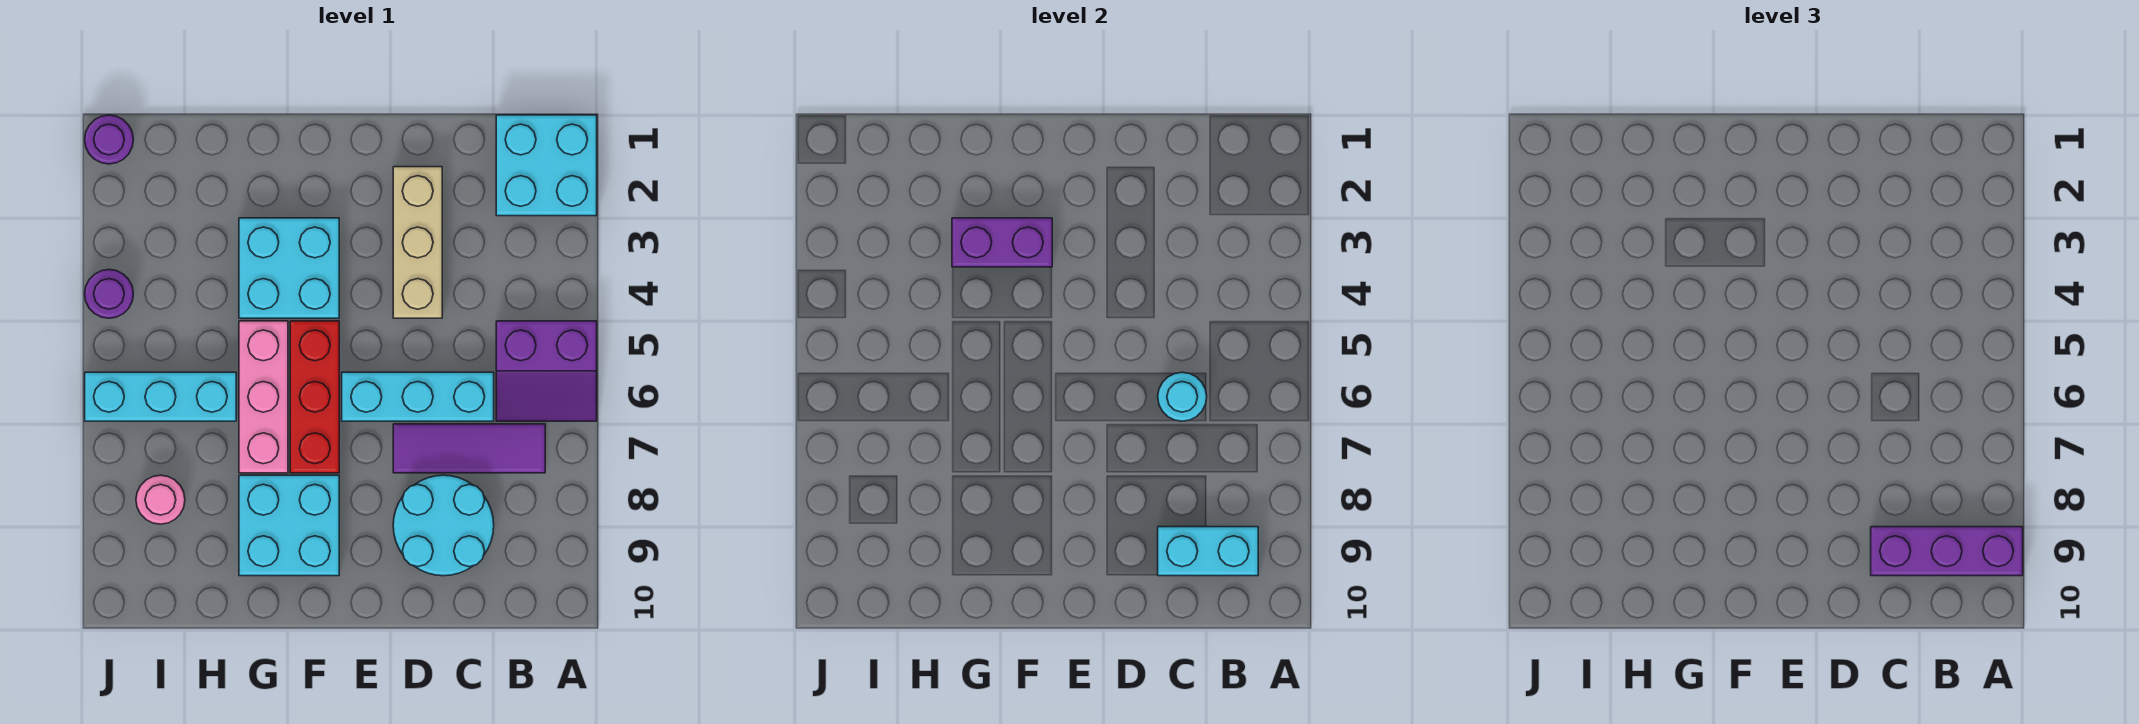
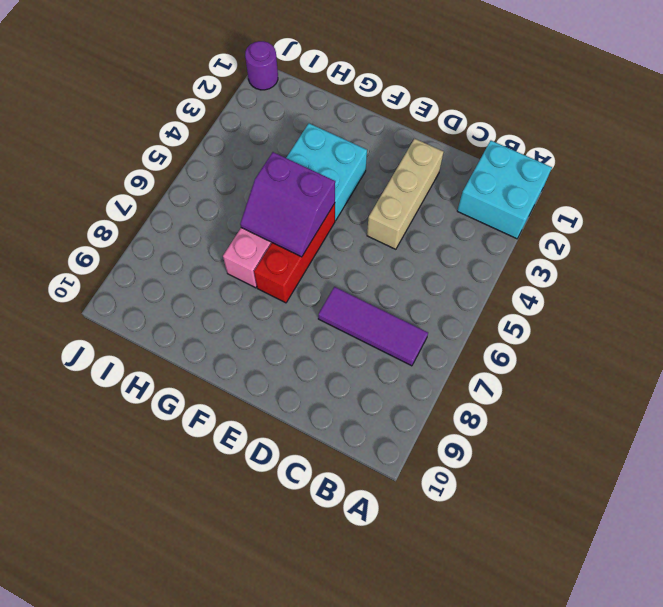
purple 2x2 slope [240,152,335,257] -> purple 2x2 slope moved to [496,321,597,421]
none -> cyan 1x3 brick [342,372,494,421]
none -> cyan 2x2 round brick [393,475,494,576]
none -> cyan 2x2 brick [239,475,339,576]

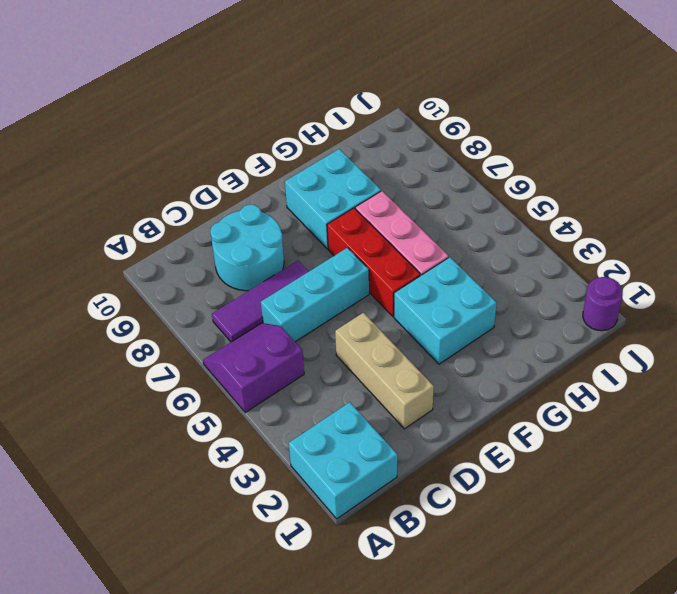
none -> cyan 1x3 brick [85,372,236,421]
none -> pink 1x1 round brick [136,475,185,524]
none -> purple 1x1 round brick [85,270,133,318]

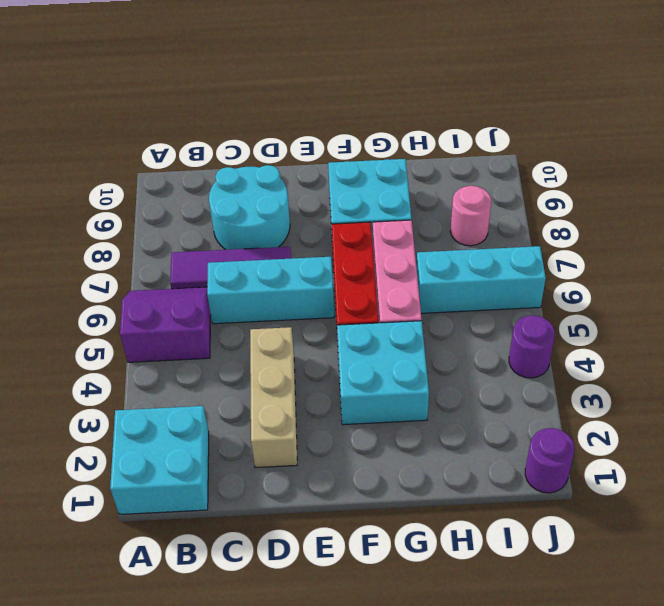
none -> cyan 1x2 brick [1158,527,1258,576]
none -> cyan 1x1 round brick [1158,372,1207,421]
none -> purple 1x2 brick [952,218,1052,267]

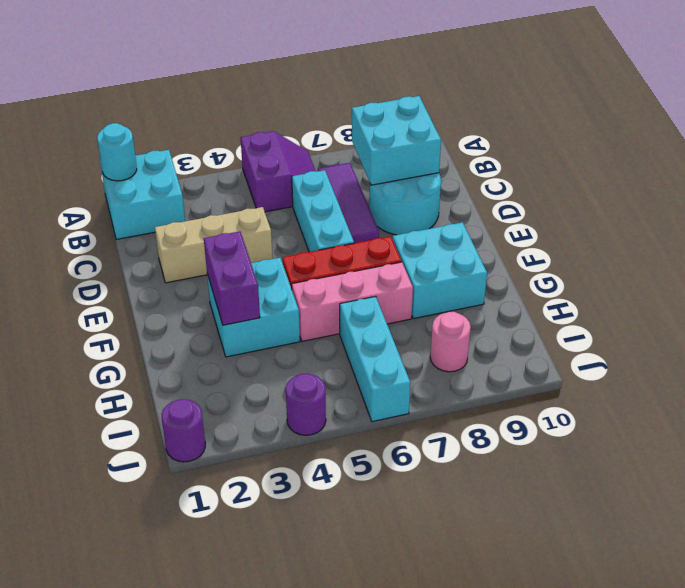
cyan 1x1 round brick [97,123,137,181] -> cyan 1x1 round brick moved to [1158,372,1207,421]
cyan 2x2 brick [352,96,441,185] -> cyan 1x2 brick [1158,527,1258,576]
none -> purple 1x3 brick [1871,527,2023,576]

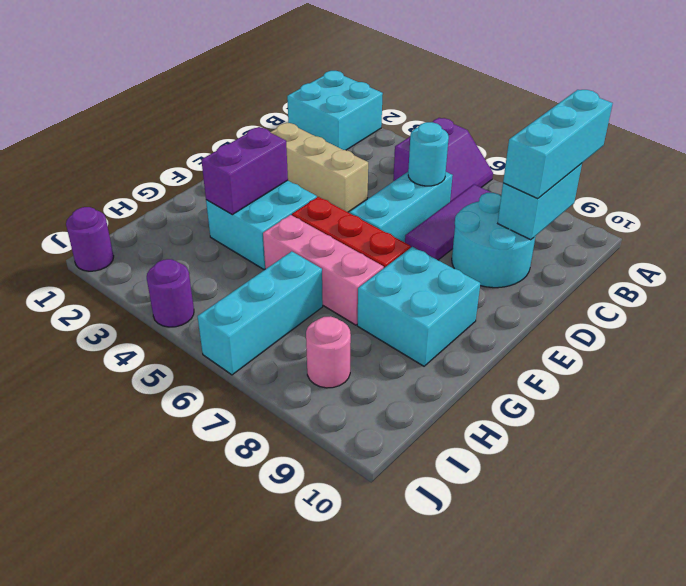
cyan 1x3 brick [503,90,613,199] -> purple 1x3 brick [1871,527,2023,576]

